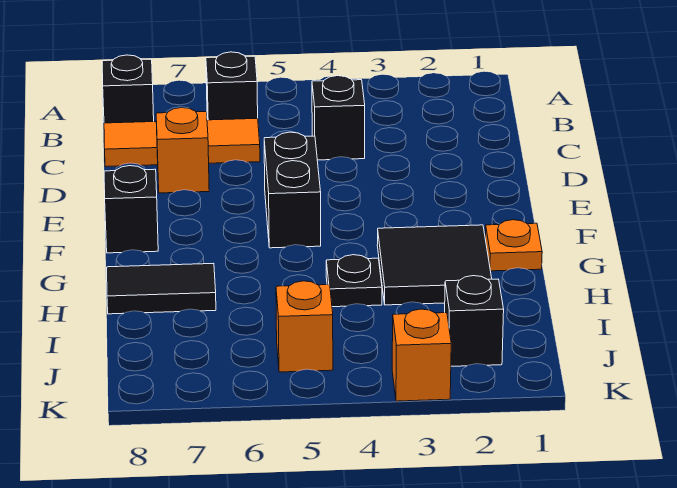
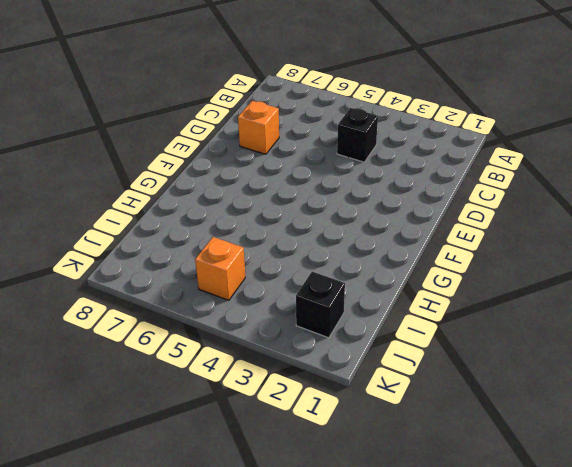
none -> black 1x1 brick [206,52,258,120]
none -> black 1x1 brick [102,55,154,123]
none -> orange 1x3 tile [104,118,260,167]

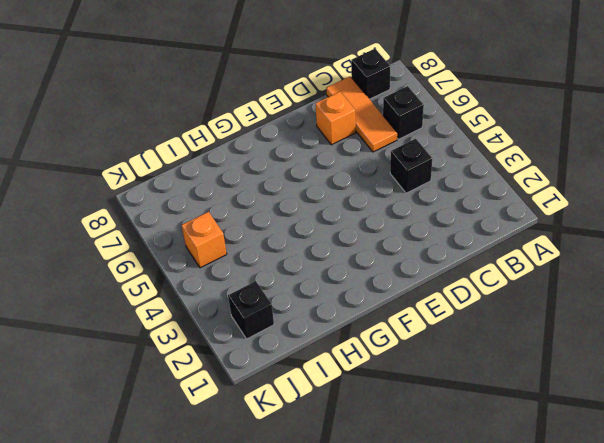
none -> black 1x2 brick [264,132,321,248]
none -> black 1x1 brick [104,166,158,253]
none -> orange 1x1 plate [485,220,542,271]

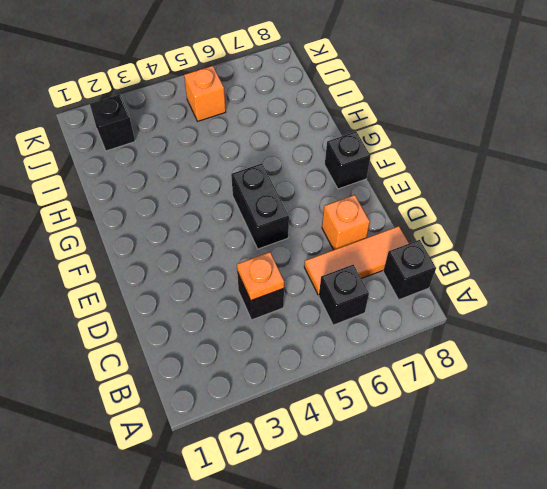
orange 1x1 plate [237,252,284,300] -> orange 1x1 plate moved to [485,220,542,271]
none -> black 2x2 tile [377,225,492,305]
none -> black 1x1 plate [326,255,382,307]
none -> black 1x2 tile [107,263,216,314]

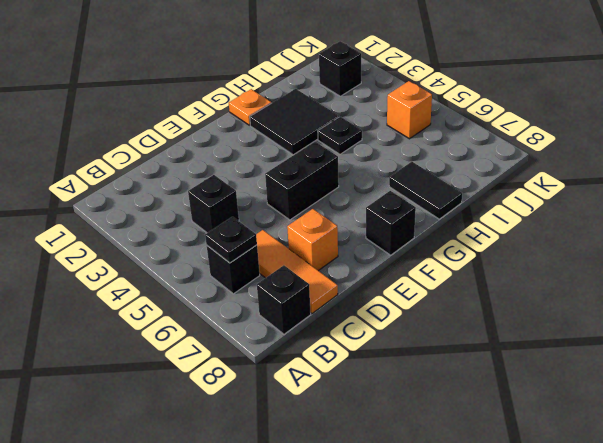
black 1x1 plate [205,217,257,263] -> none
none -> orange 1x1 brick [392,309,451,401]

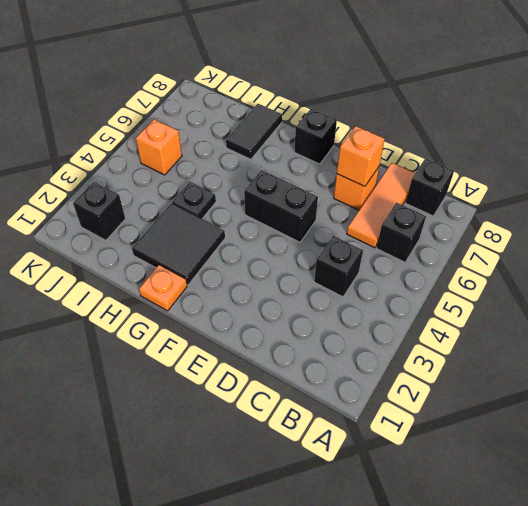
orange 1x1 brick [337,126,385,186] -> orange 1x1 brick moved to [392,309,451,401]

